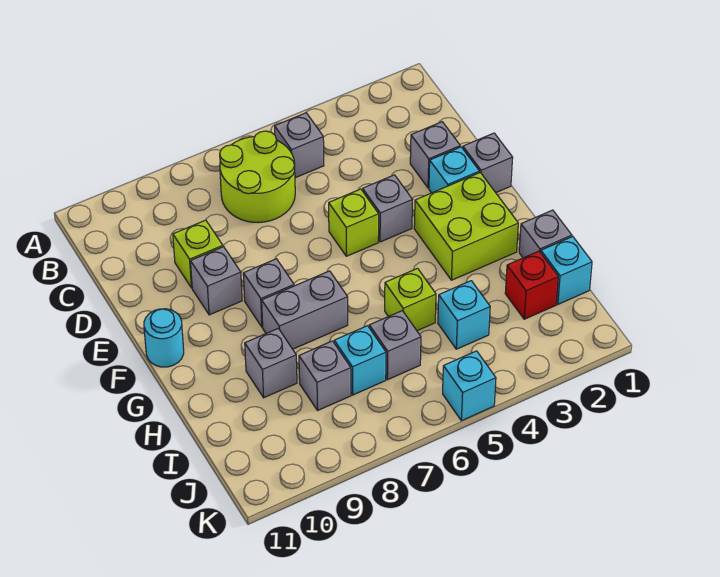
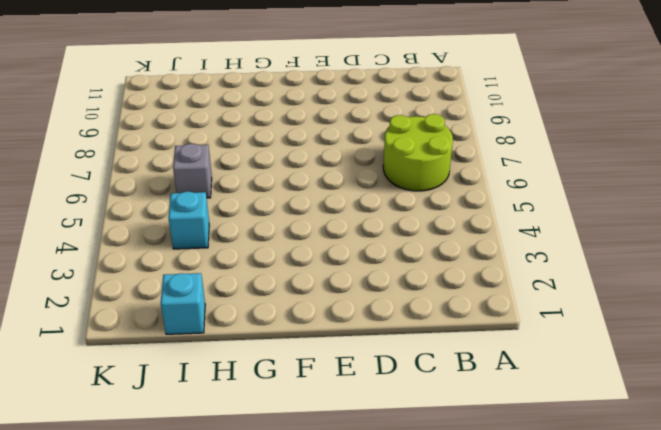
none -> grey 1x1 brick [275,113,324,178]
none -> grey 1x1 brick [410,122,460,188]
none -> lime 1x1 brick [173,220,223,288]

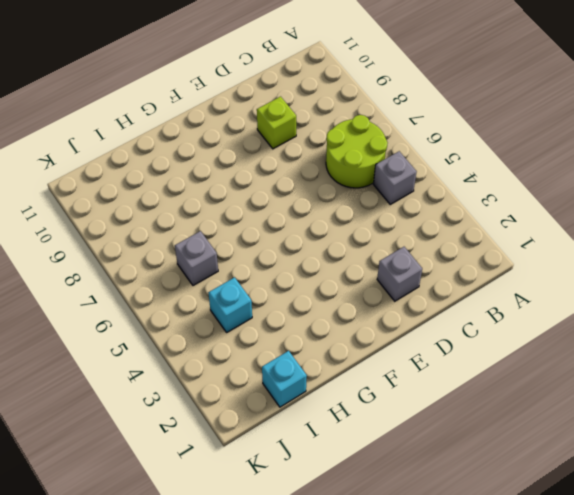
none -> grey 1x1 brick [463,133,513,193]
none -> cyan 1x1 brick [429,147,479,193]
none -> grey 1x1 brick [363,175,412,242]

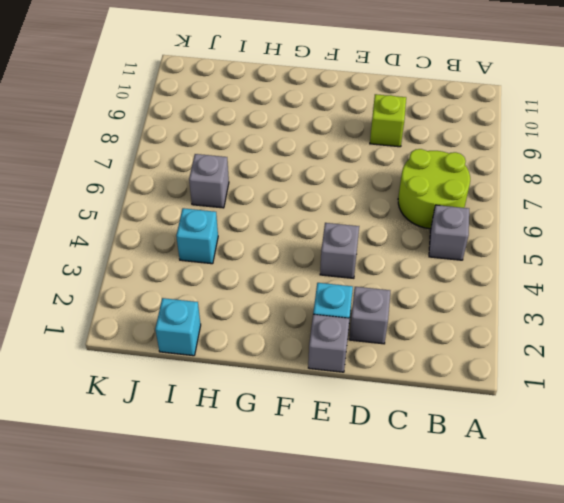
none -> lime 1x1 brick [329,189,379,256]
none -> grey 1x1 brick [190,247,242,315]
none -> lime 2x2 brick [414,173,518,280]

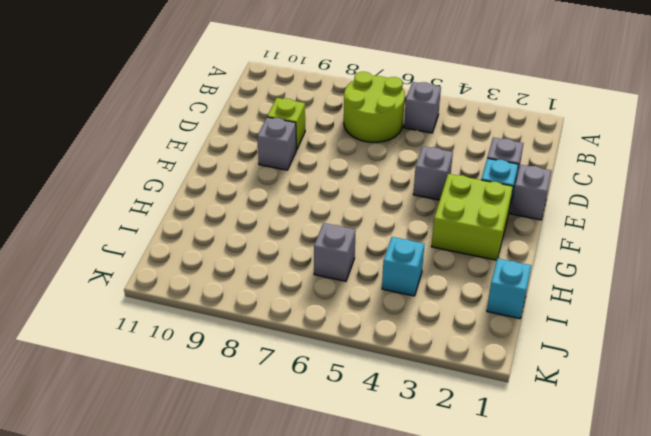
none -> lime 1x1 brick [329,189,379,256]
none -> grey 1x1 brick [243,259,294,327]
none -> cyan 1x1 round brick [144,309,184,367]

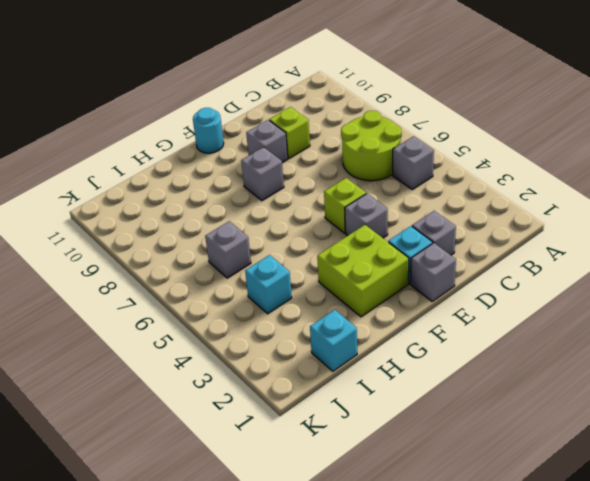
none -> grey 1x2 brick [262,271,348,349]
none -> grey 1x1 brick [519,210,572,258]
none -> lime 1x1 brick [385,268,436,331]

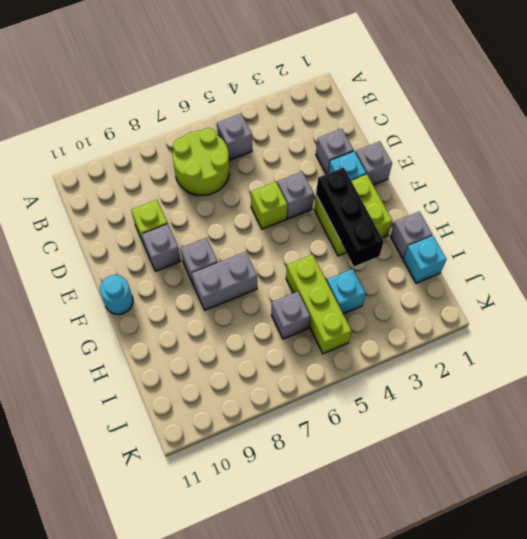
black 1x3 brick [316,168,384,267] -> none
lime 1x3 brick [286,255,352,354] -> lime 1x1 brick [385,268,436,331]
none -> grey 1x1 brick [245,329,297,398]
none -> red 1x1 brick [505,251,558,319]
none -> cyan 1x1 brick [334,326,386,395]

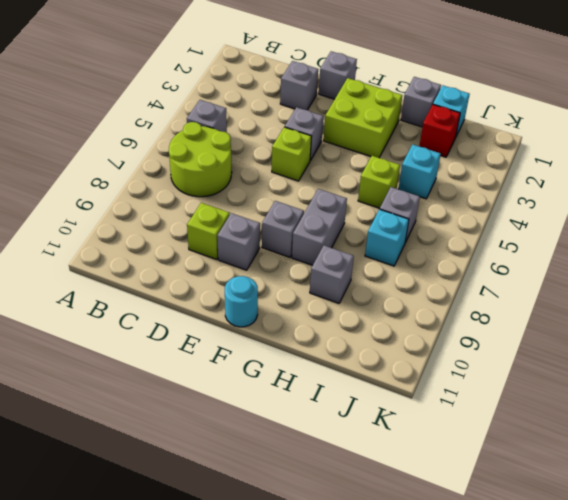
none -> cyan 1x1 brick [429,147,479,193]
none -> grey 1x1 brick [299,341,351,410]
none -> cyan 1x1 brick [443,351,496,421]

